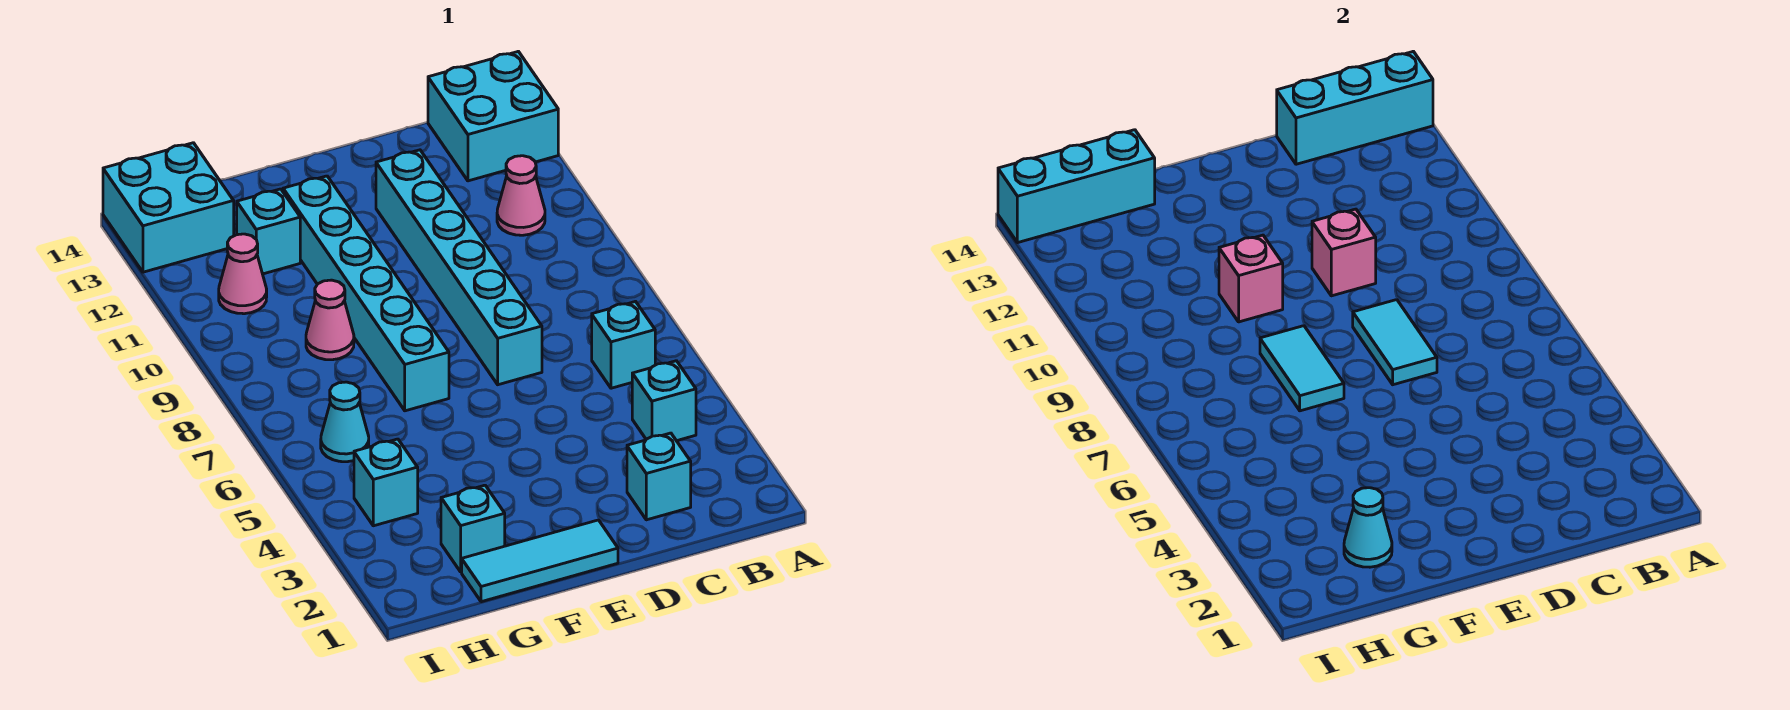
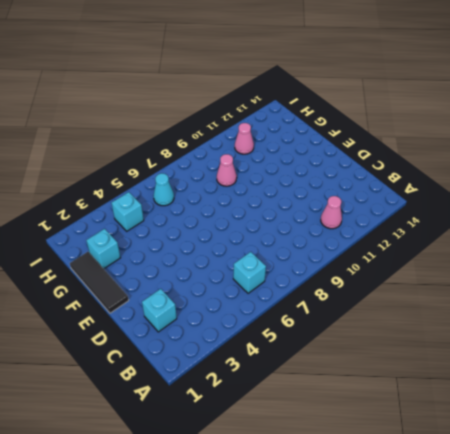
black 1x3 tile [70,252,129,313] -> cyan 1x3 tile [462,520,618,602]
none -> cyan 2x2 brick [428,51,558,181]
none -> cyan 1x1 brick [632,361,696,441]
none -> cyan 1x6 brick [376,150,542,385]

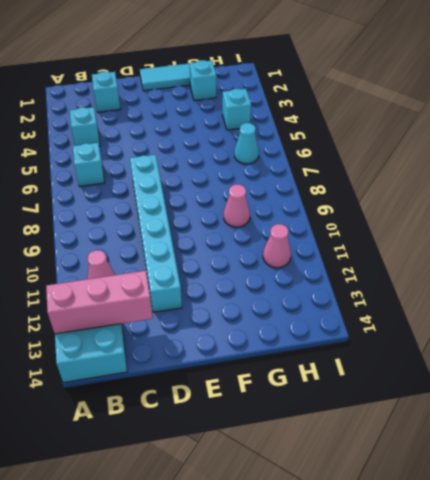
pink 1x3 brick [46,271,153,334] -> none
none -> cyan 1x6 brick [283,176,449,411]
none -> cyan 1x1 brick [237,189,300,274]
none -> cyan 2x2 brick [103,143,234,272]

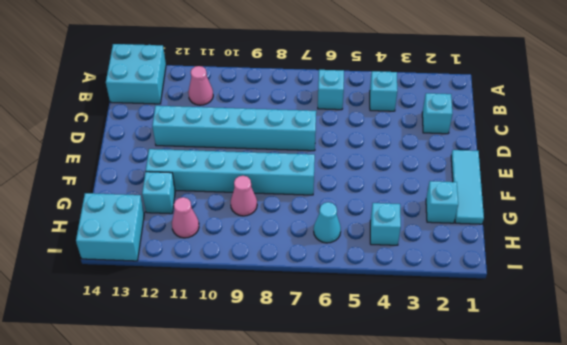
none -> cyan 1x3 brick [1277,51,1433,164]
none -> cyan 1x2 tile [1353,300,1437,385]
none -> pink 1x1 brick [1312,209,1376,296]

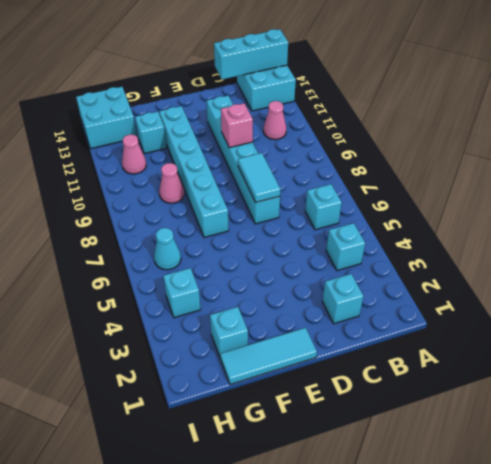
none -> cyan 1x2 tile [1260,326,1344,411]
none -> pink 1x1 brick [1219,235,1283,322]
none -> cyan 1x1 cone [1344,488,1392,567]

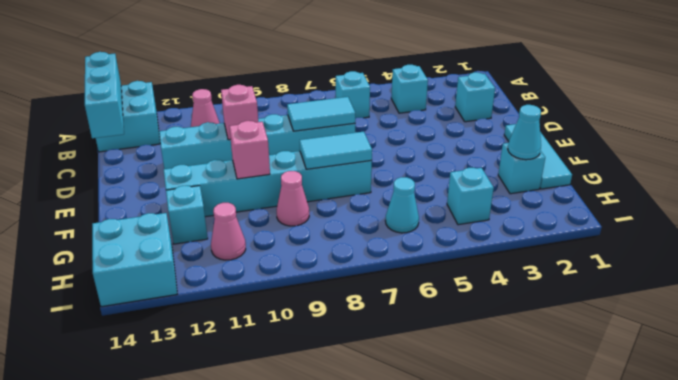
none -> cyan 1x3 brick [998,130,1155,243]

